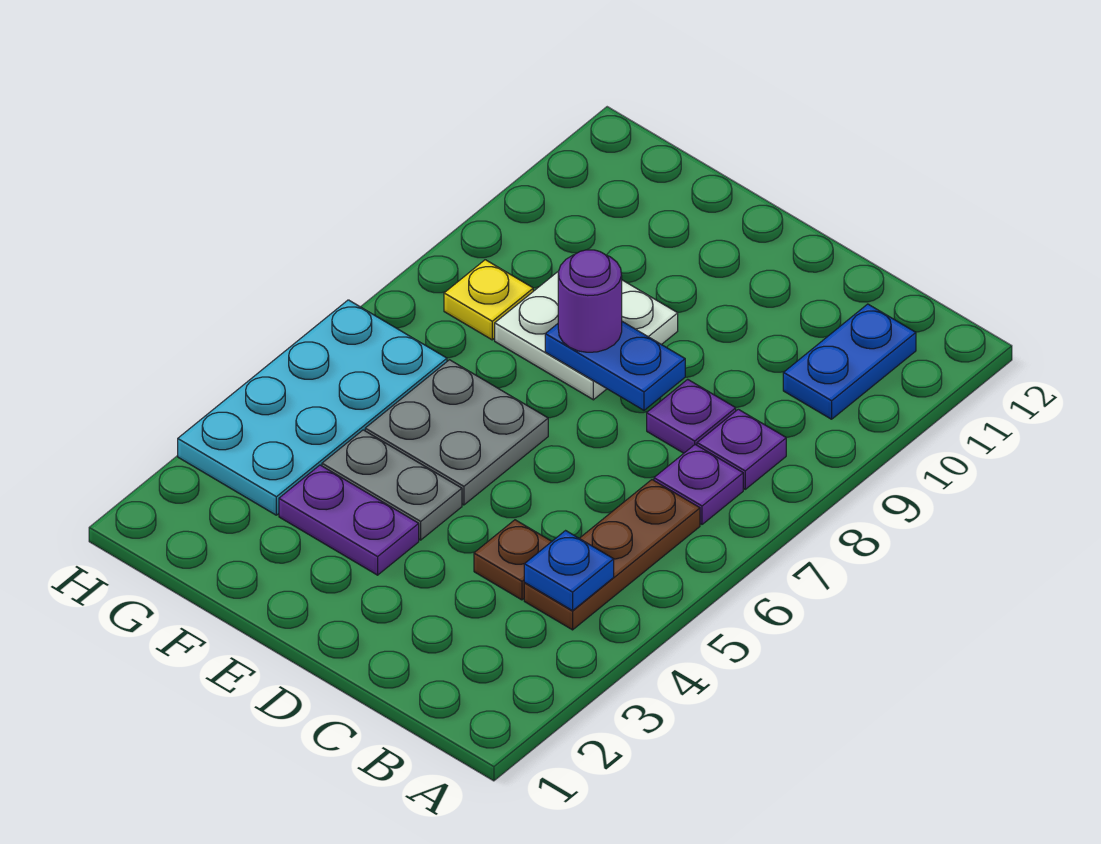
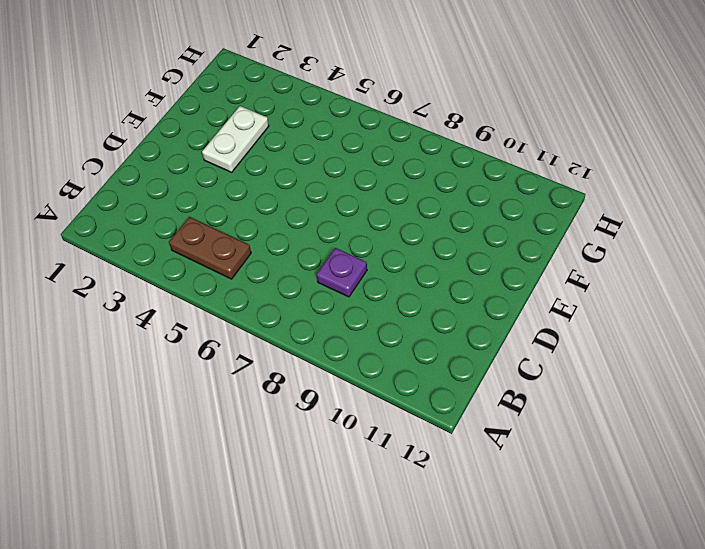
brown 1x2 plate [169,217,251,279] -> brown 1x3 plate [524,480,700,630]
white 1x2 plate [202,106,269,172] -> purple 1x2 plate [279,465,419,575]
none -> purple 1x1 plate [654,445,743,524]
none -> purple 1x1 plate [697,409,786,489]
none -> blue 1x2 plate [783,304,916,419]

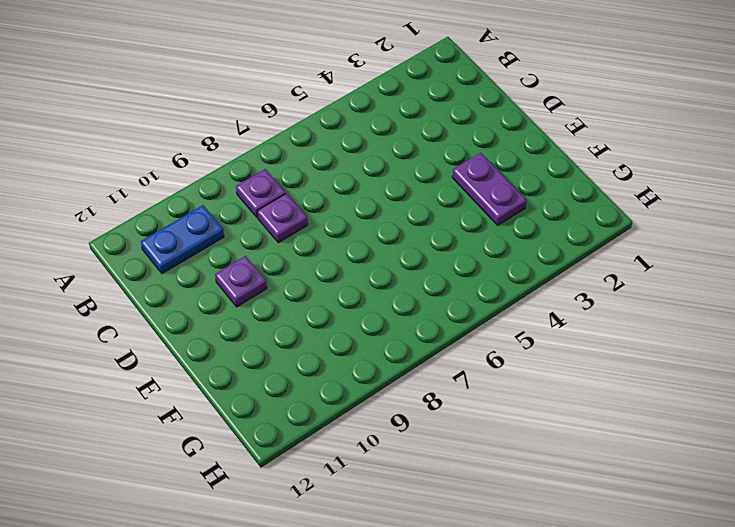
purple 1x1 plate [215,256,267,307] -> purple 1x1 plate moved to [654,445,743,524]
none -> brown 1x3 plate [524,480,700,630]
none -> brown 1x1 plate [474,520,552,600]
none -> grey 1x2 plate [322,430,462,540]

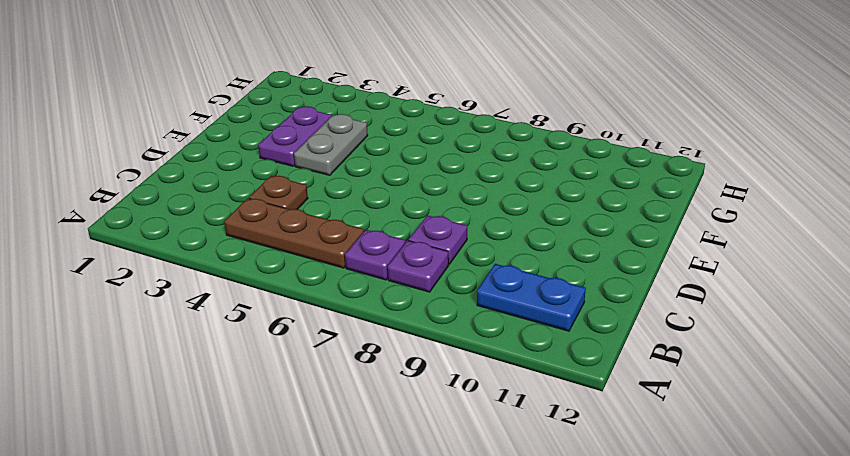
none -> grey 2x2 plate [365,360,548,505]
none -> white 2x2 plate [495,271,678,400]
none -> cyan 2x4 plate [178,300,447,515]

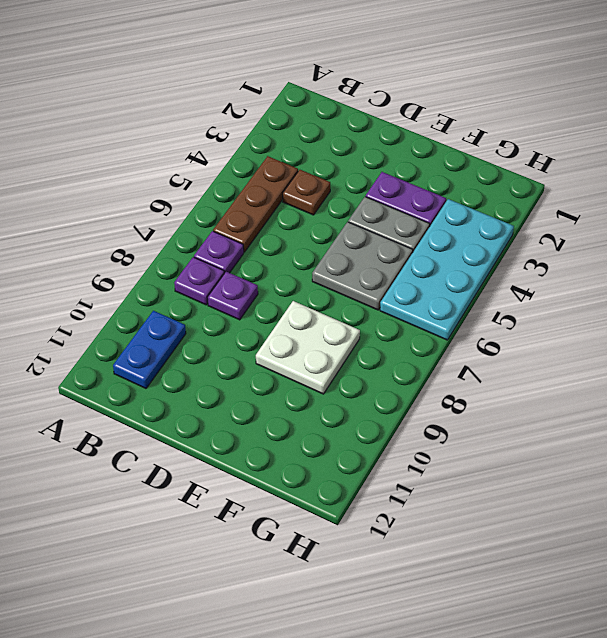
none -> yellow 1x1 plate [444,260,533,340]
none -> blue 1x1 plate [524,531,614,611]
none -> blue 1x2 plate [545,322,685,410]

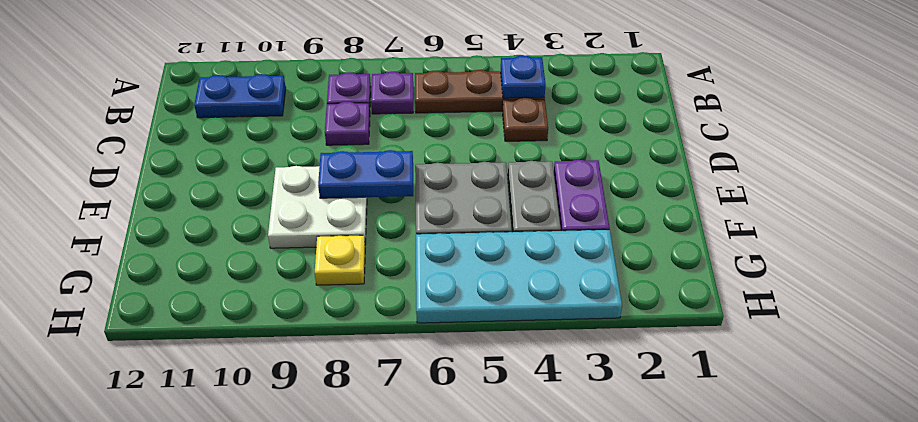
blue 1x2 plate [318,150,413,198] -> blue 1x2 plate turned to [545,322,685,410]
none -> purple 1x1 round brick [558,250,622,352]

